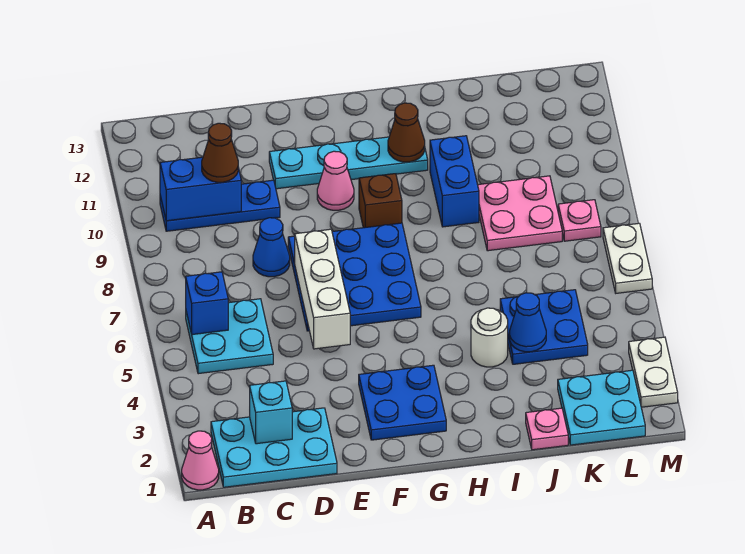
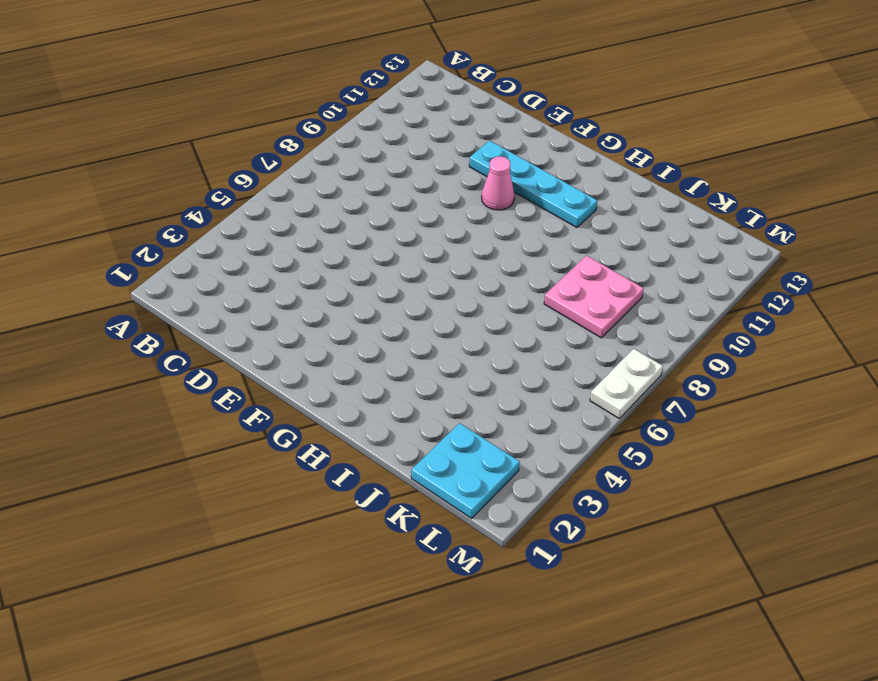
none -> pink 1x1 cone [182,431,219,490]
none -> cyan 2x3 plate [211,408,337,487]
none -> cyan 2x2 plate [186,299,273,374]

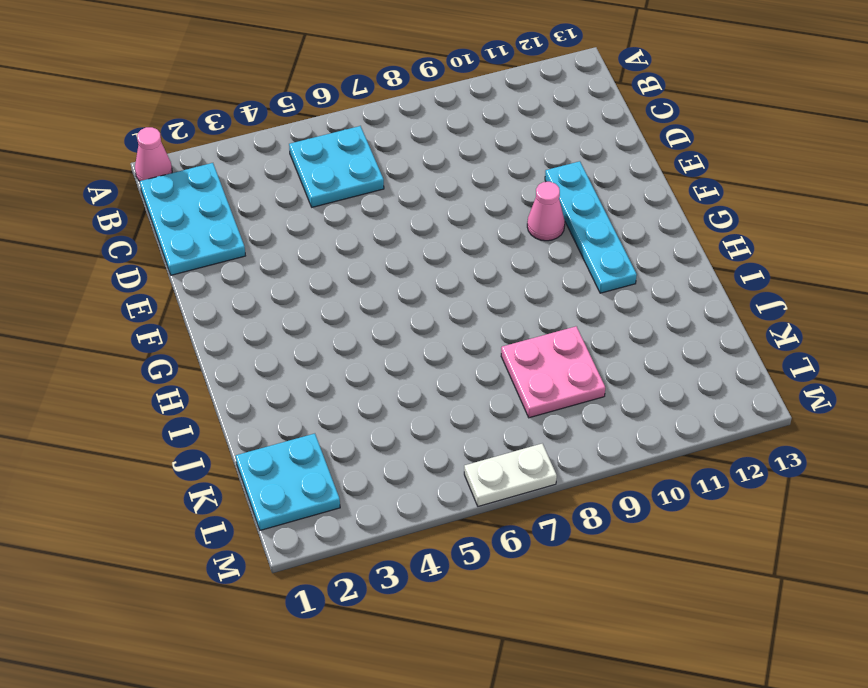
none -> blue 1x3 plate [160,180,280,231]
none -> blue 1x1 cone [253,218,290,277]
none -> blue 3x3 plate [288,223,421,331]

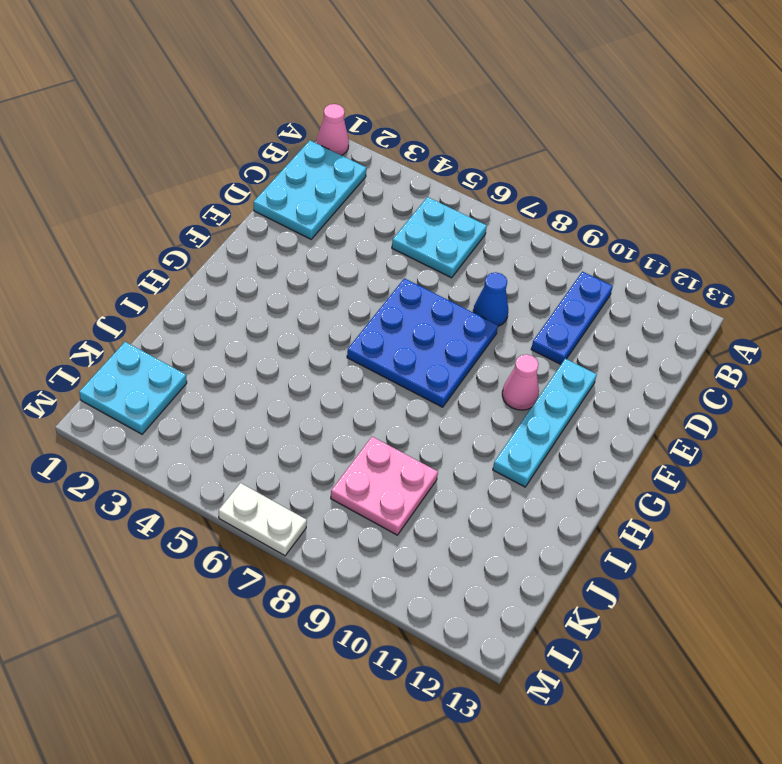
none -> blue 2x2 plate [359,365,446,440]
none -> brown 1x1 brick [359,174,402,228]
none -> white 1x1 round brick [471,308,508,367]

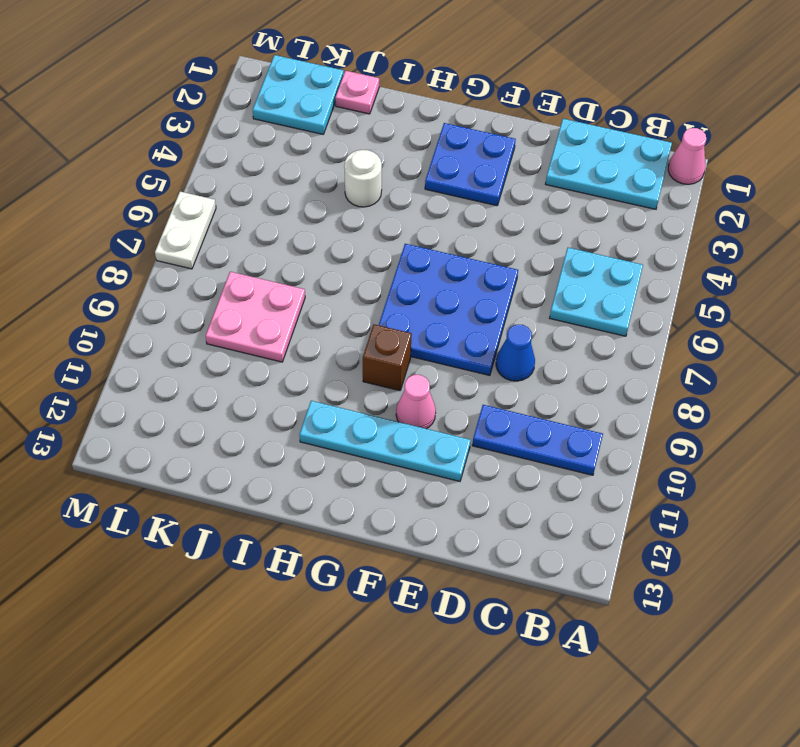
none -> blue 1x2 brick [430,136,479,227]
none -> blue 2x2 plate [500,290,588,364]
none -> pink 1x1 plate [558,200,601,241]

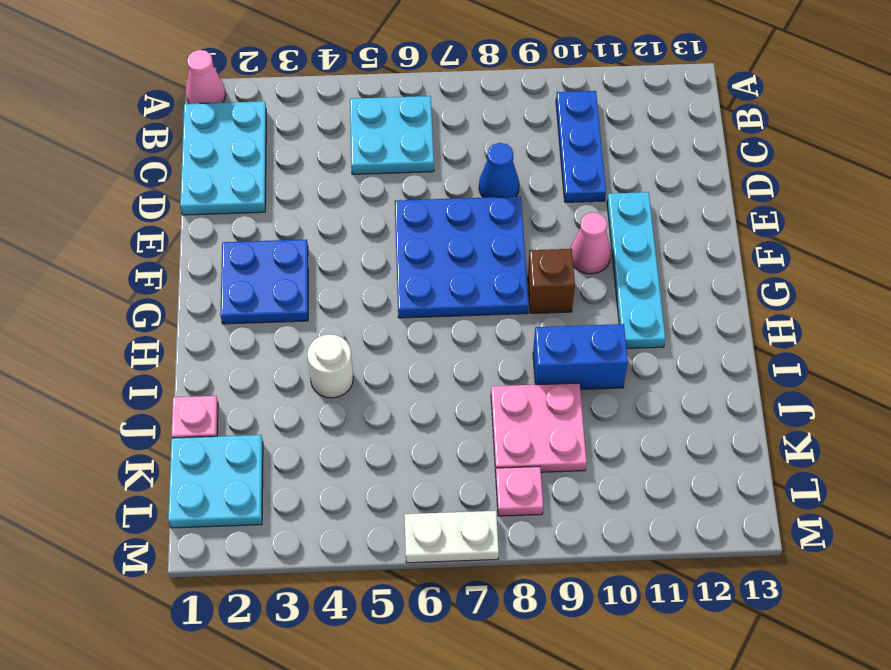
none -> blue 2x2 plate [500,290,588,364]
none -> white 1x2 plate [629,337,678,407]
none -> blue 1x1 brick [186,272,228,335]

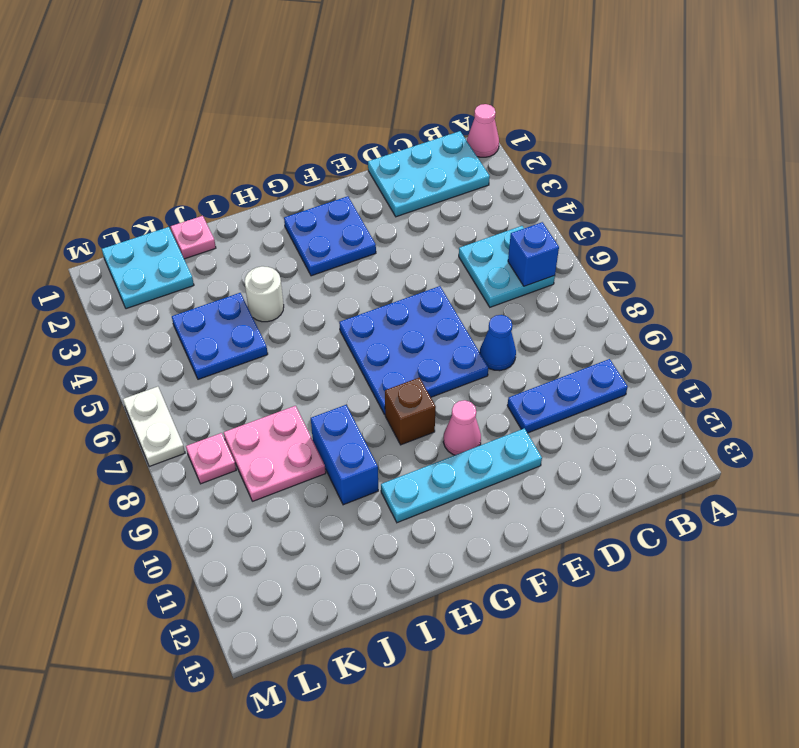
none -> white 1x2 plate [629,337,678,407]
none -> blue 1x2 brick [160,157,241,221]
none -> cyan 1x1 brick [250,381,292,444]

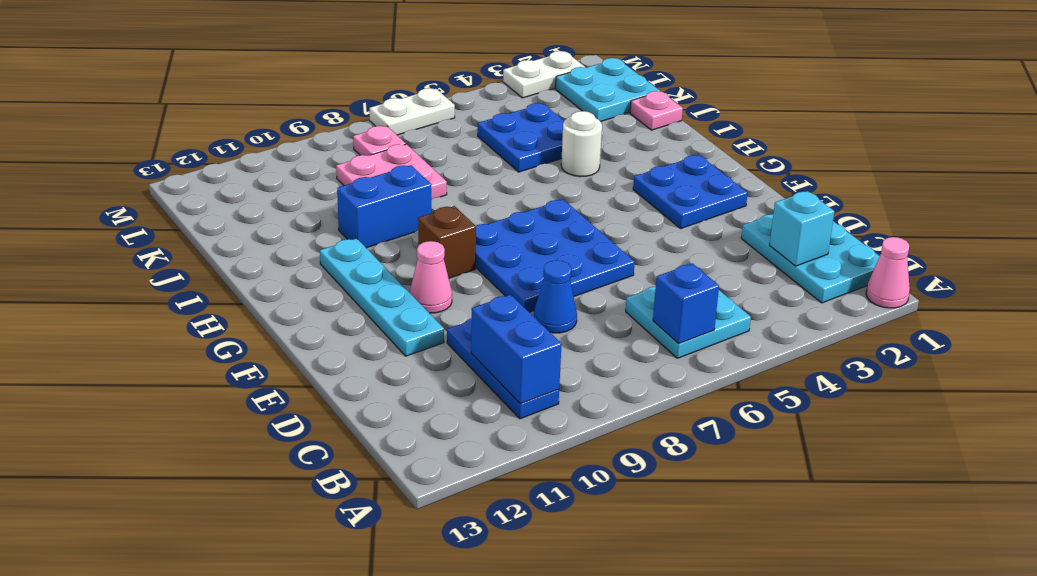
none -> white 1x3 brick [295,229,350,349]
none -> brown 1x1 cone [388,103,425,162]
none -> blue 1x1 cone [510,293,546,352]

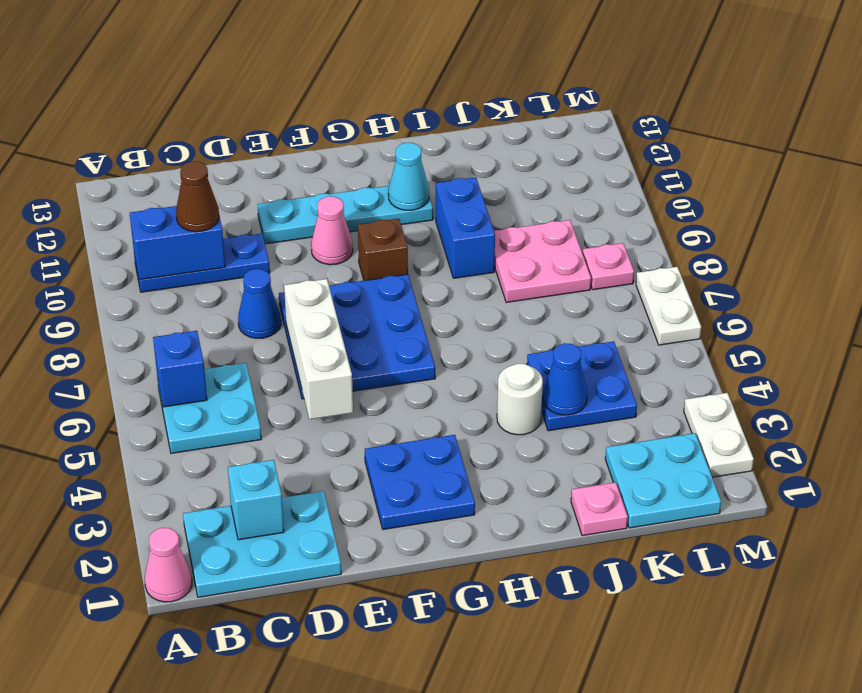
cyan 1x1 cone [388,143,429,210] -> brown 1x1 cone [388,103,425,162]

